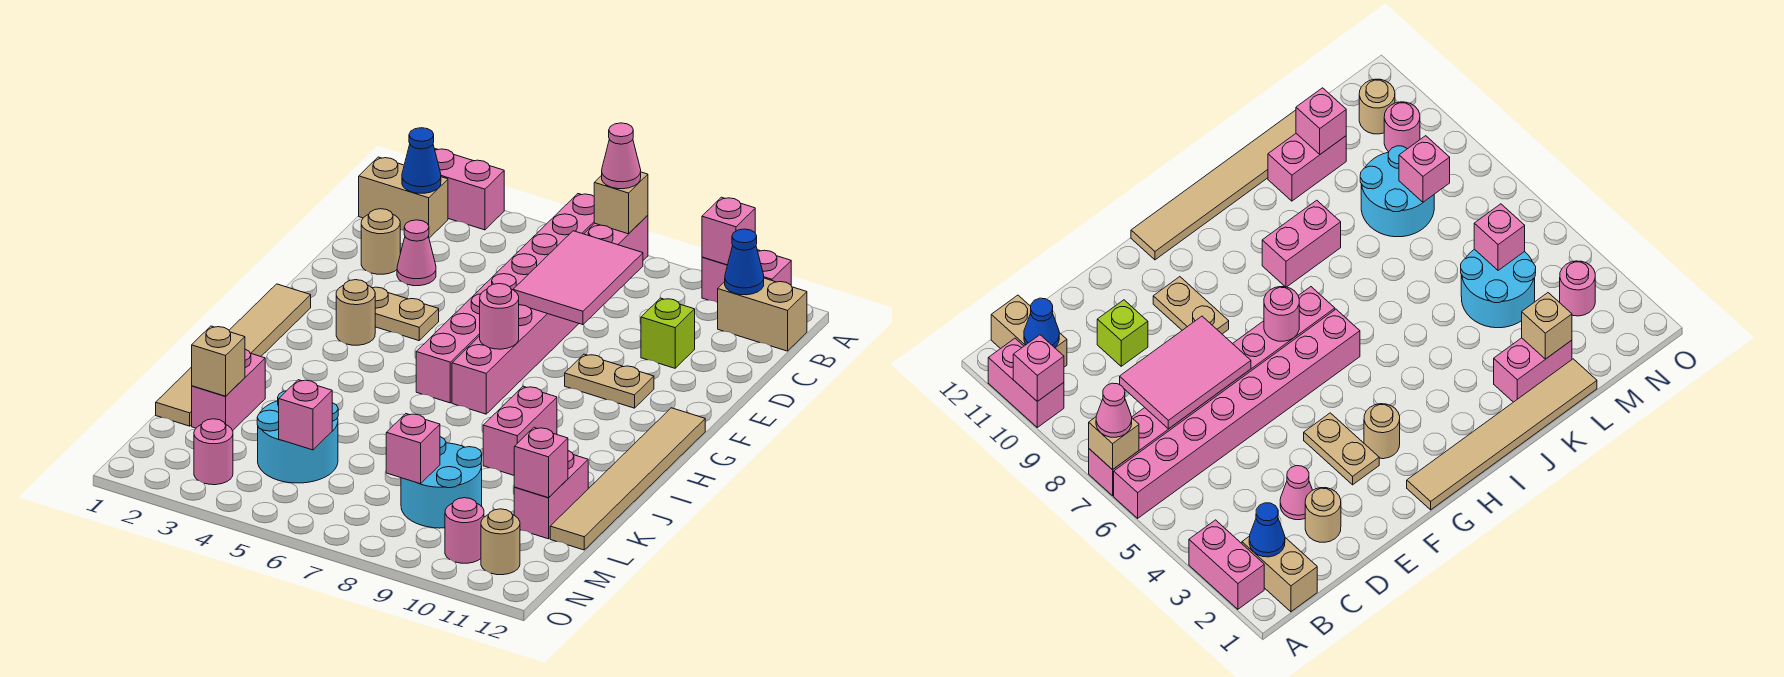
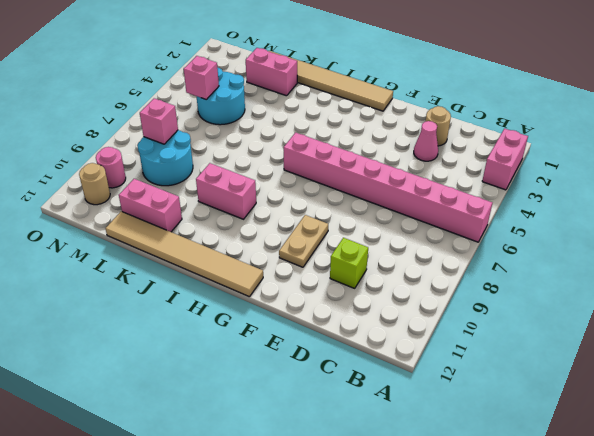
none -> pink 1x8 brick [452,215,648,414]
none -> pink 1x2 brick [702,250,791,303]
none -> tan 1x2 brick [359,157,448,238]
none -> tan 1x2 brick [718,278,807,351]

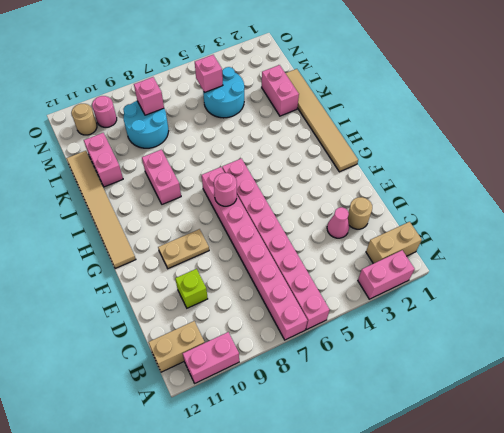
none -> tan 1x2 plate [373,287,439,341]
none -> tan 1x1 round brick [336,280,375,345]
none -> pink 1x1 round brick [194,419,233,485]
none -> tan 1x1 brick [594,172,648,234]

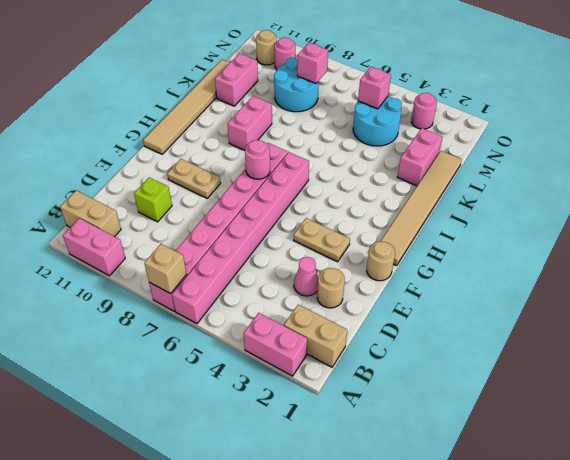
tan 1x1 round brick [367,241,395,281] -> tan 1x1 round brick moved to [336,280,375,345]
none -> pink 1x1 brick [702,197,755,265]
none -> blue 1x1 cone [402,128,441,193]
none -> blue 1x1 cone [725,229,764,295]
none -> pink 2x3 tile [513,231,643,325]

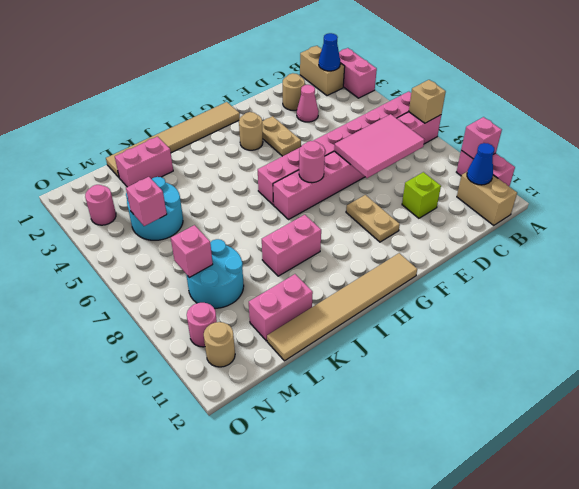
none -> tan 1x1 brick [192,326,245,396]
none -> pink 1x1 brick [514,428,568,498]
none -> pink 1x1 cone [602,123,641,189]

